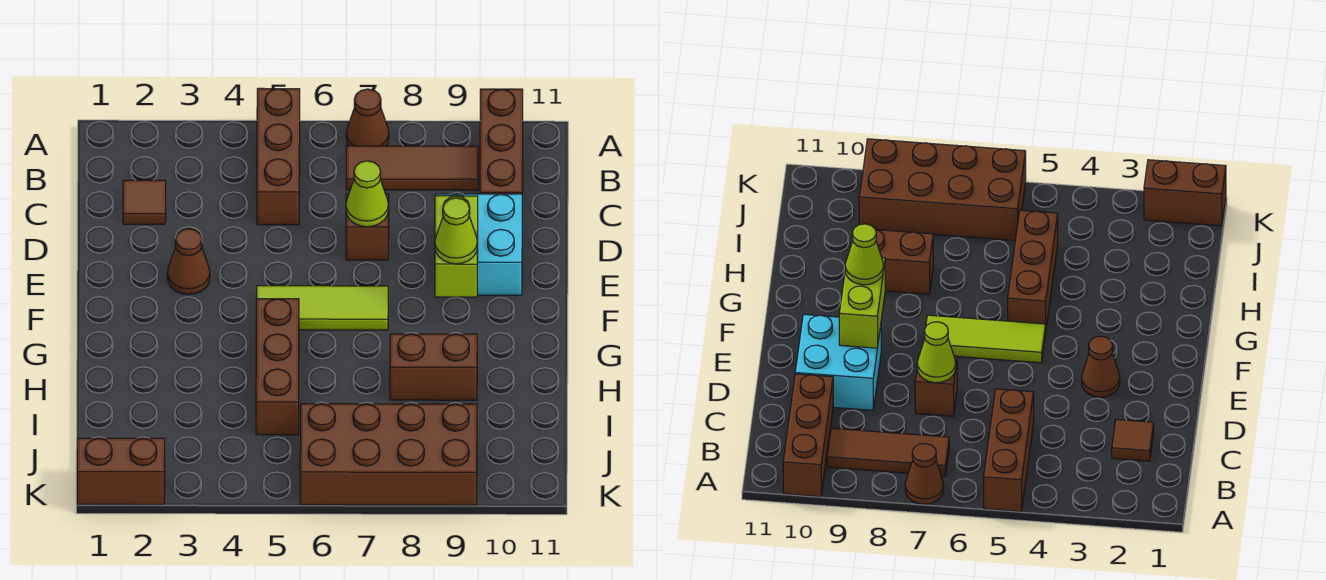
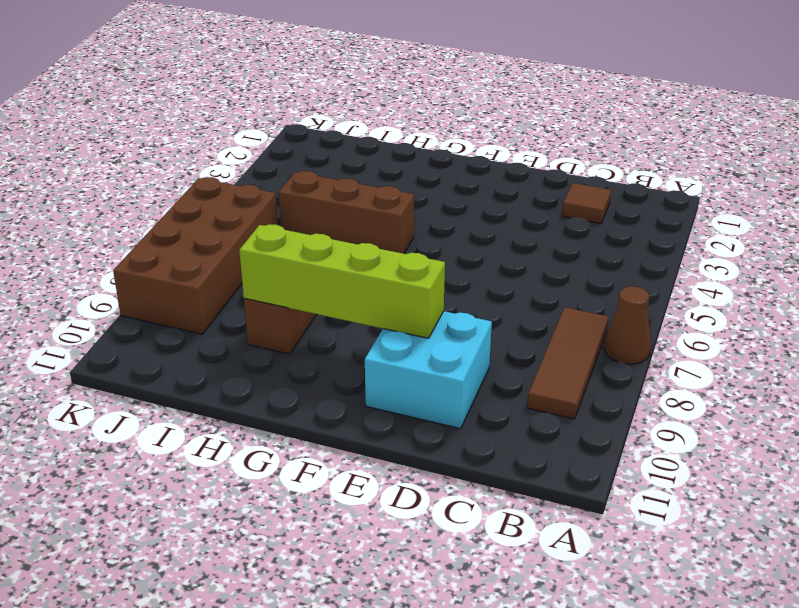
lime 1x4 brick [239,224,445,338] -> lime 1x2 brick [435,196,478,297]
none -> brown 1x3 brick [257,88,300,225]
none -> brown 1x3 brick [480,89,523,194]
none -> brown 1x1 brick [346,194,389,260]

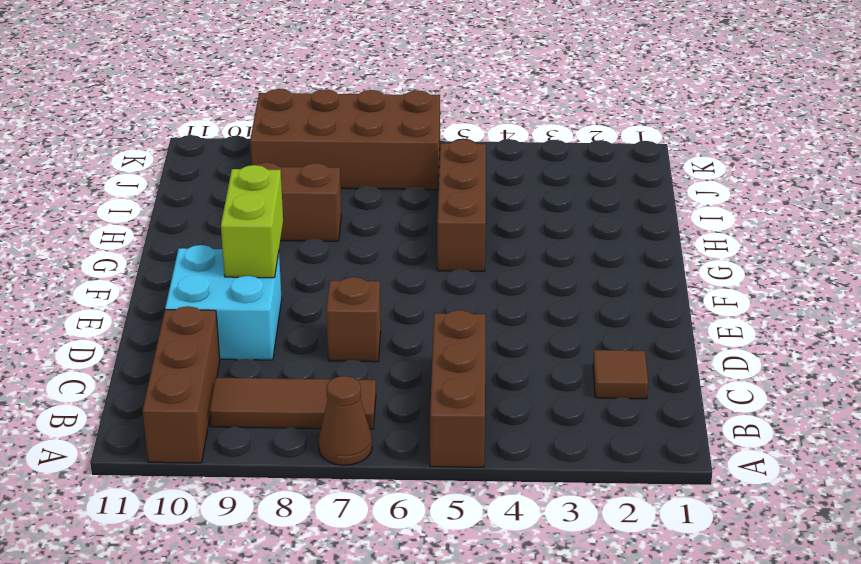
none -> brown 1x1 cone [167,229,210,295]
none -> lime 1x3 tile [257,286,388,330]
none -> brown 1x2 brick [77,438,165,505]

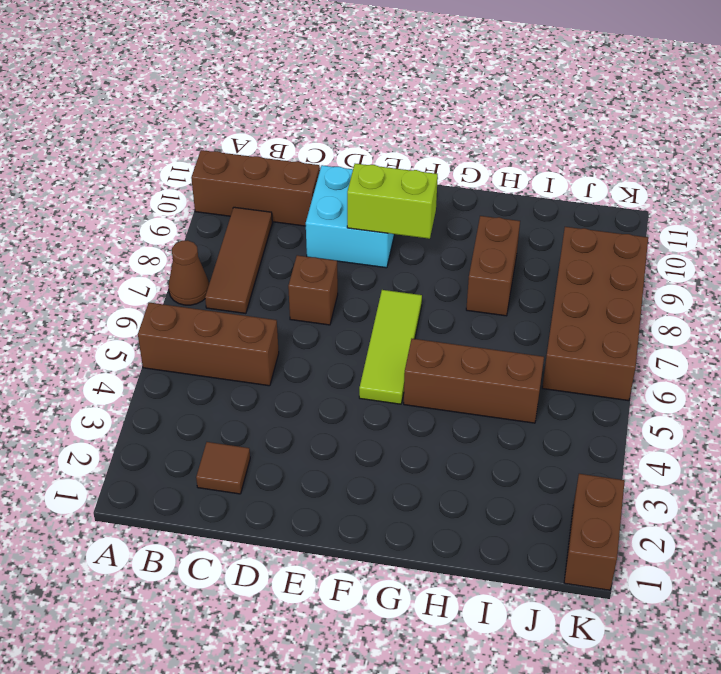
none -> brown 1x1 cone [167,229,210,295]
none -> lime 1x1 cone [346,161,388,227]
none -> lime 1x1 cone [435,198,477,264]

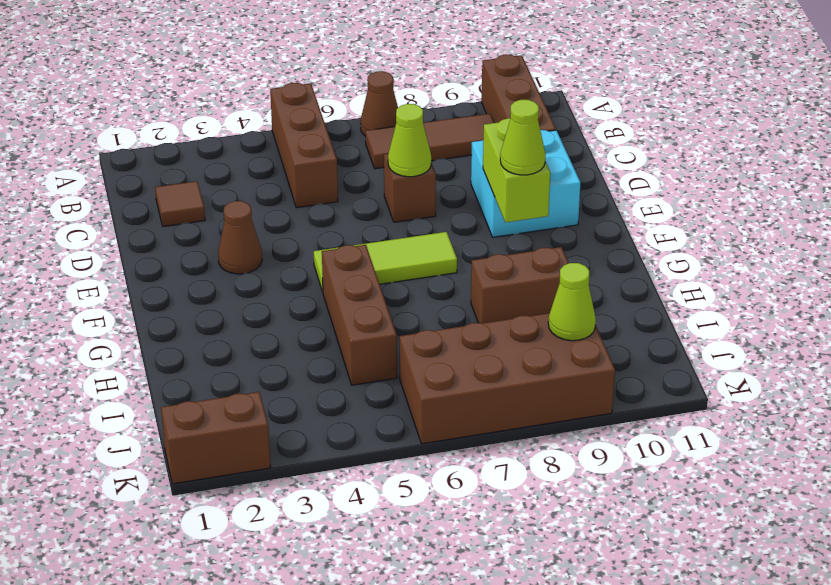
lime 1x1 cone [548,263,596,341] -> none

